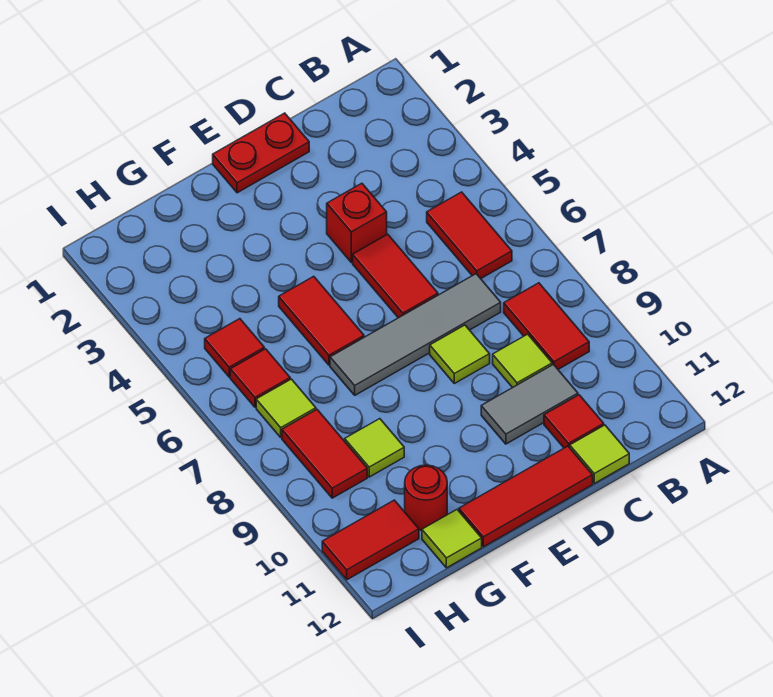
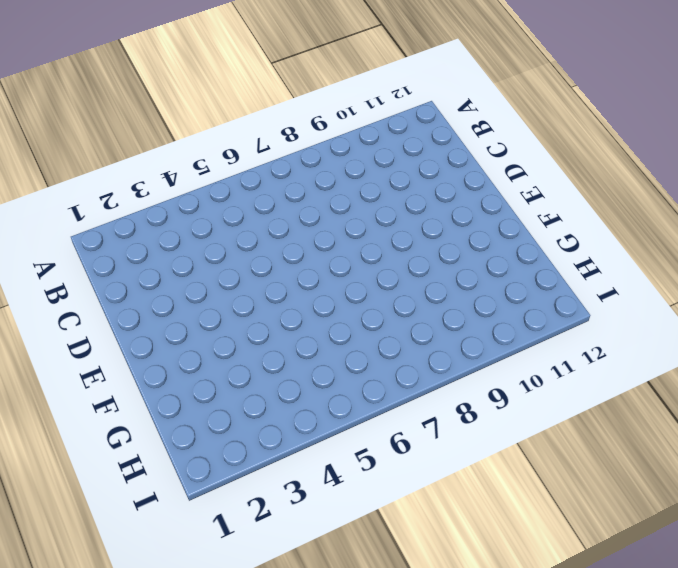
none -> red 1x2 tile [427,192,512,279]
none -> red 1x2 tile [504,283,589,369]
none -> grey 1x4 tile [330,274,501,395]

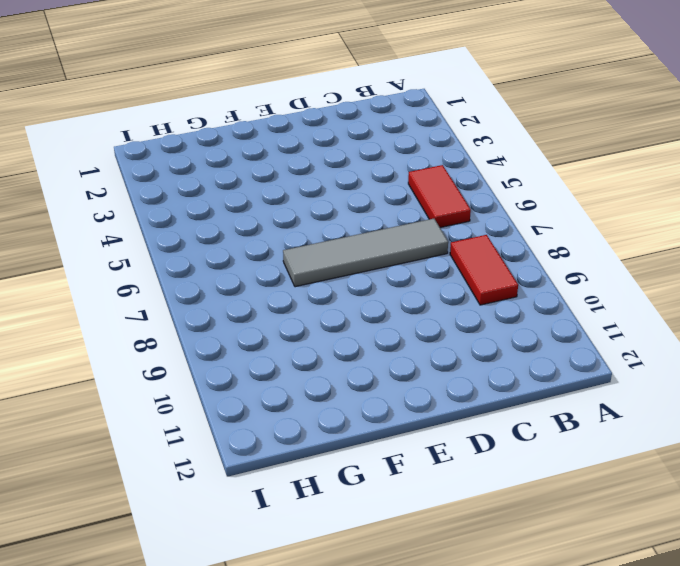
none -> lime 1x1 tile [493,334,552,388]
none -> grey 1x2 tile [481,364,578,444]
none -> red 1x1 tile [544,395,604,448]

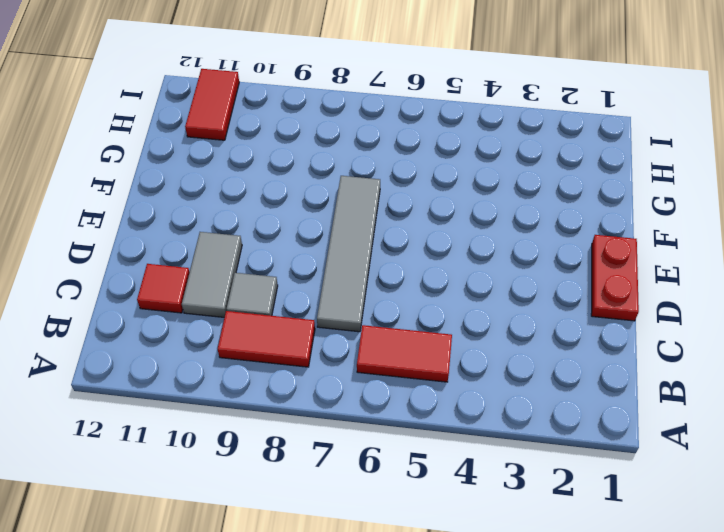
grey 1x1 tile [226,273,278,316] -> lime 1x1 tile [493,334,552,388]
none -> lime 1x1 tile [570,425,629,483]
none -> red 1x1 brick [327,183,387,262]
none -> red 1x2 tile [353,234,438,318]

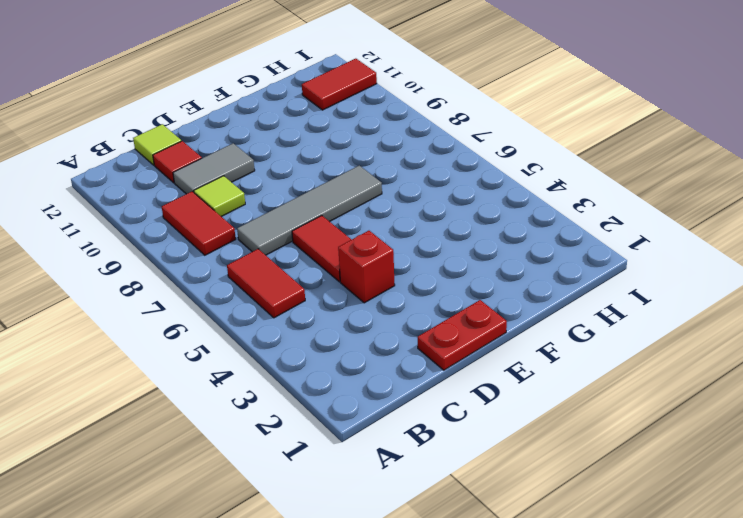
none -> lime 1x1 tile [430,325,490,384]
none -> red 1x3 tile [459,446,593,547]
none -> red 1x2 tile [279,276,364,365]

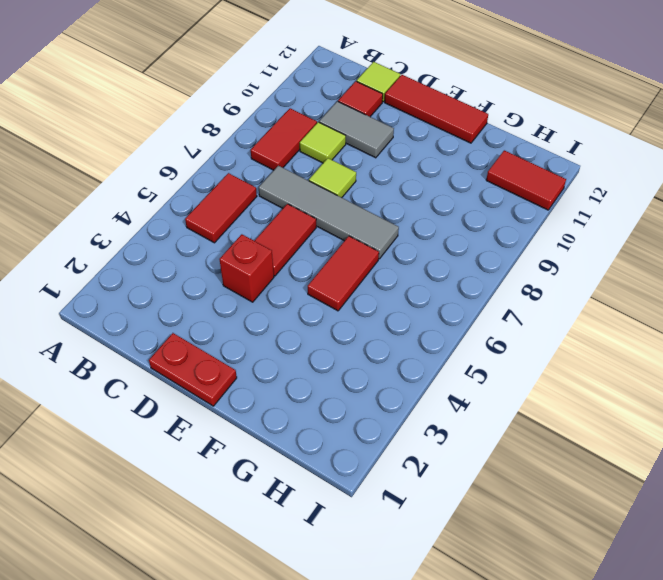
none -> lime 1x1 tile [345,419,404,477]
none -> red 1x1 round brick [405,465,447,530]
none -> lime 1x1 tile [422,510,482,568]

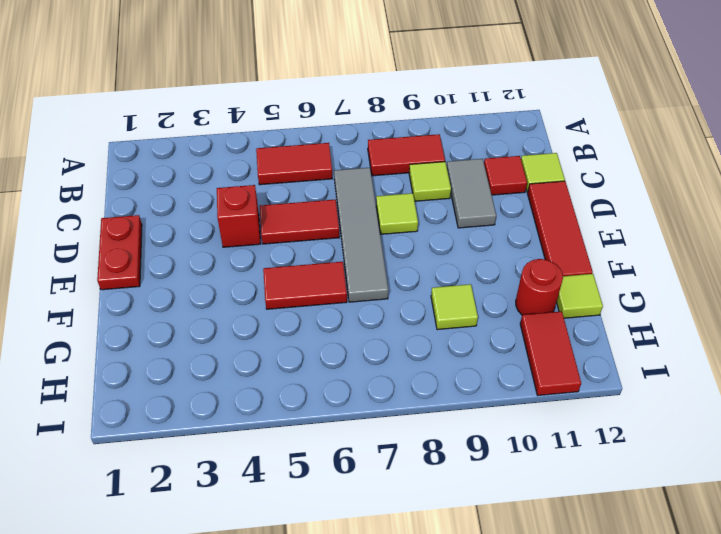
none -> red 1x1 tile [205,319,264,377]
none -> red 1x1 tile [230,349,290,407]
none -> lime 1x1 tile [256,379,316,437]

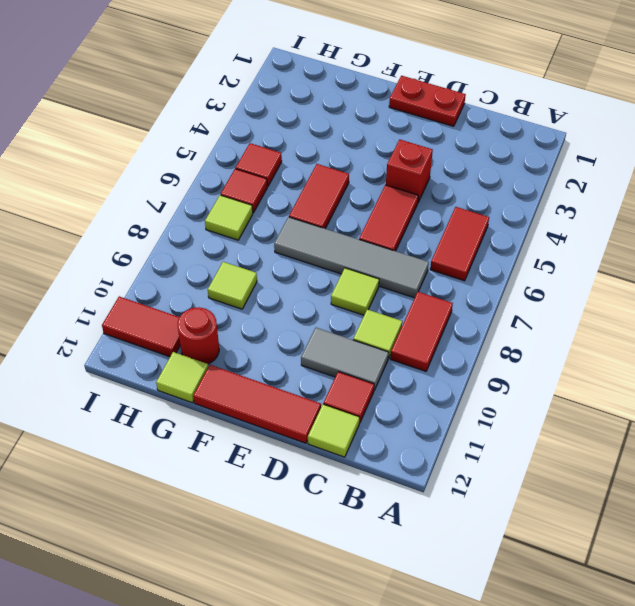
none -> red 1x2 tile [282,410,367,498]

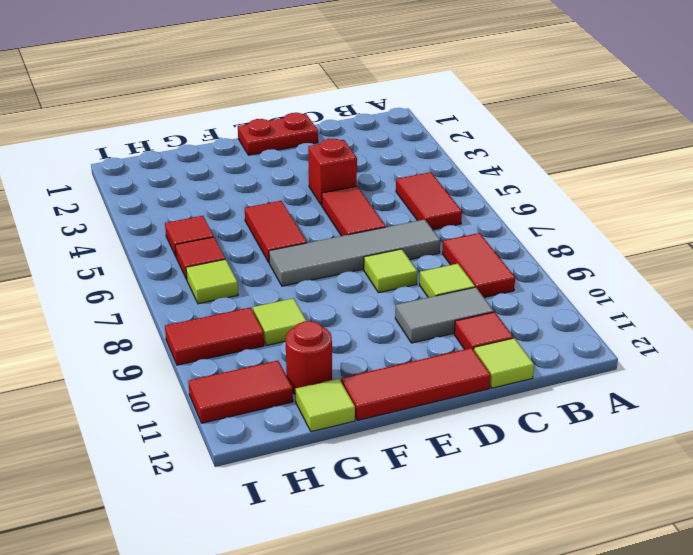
red 1x2 tile [165,307,264,365] -> red 1x2 tile turned to [282,410,367,498]

